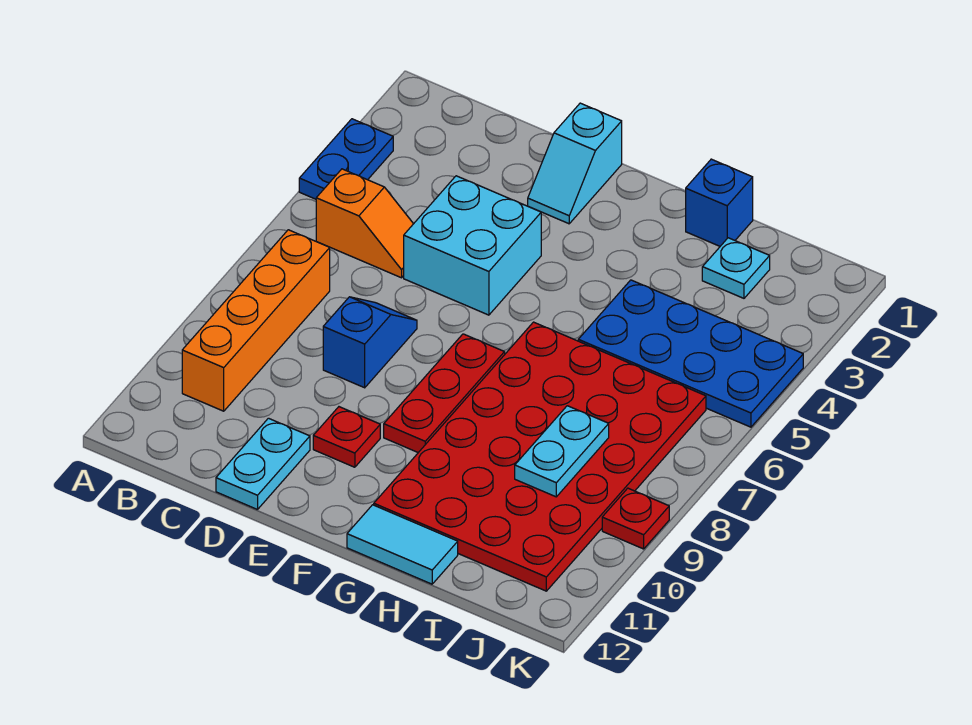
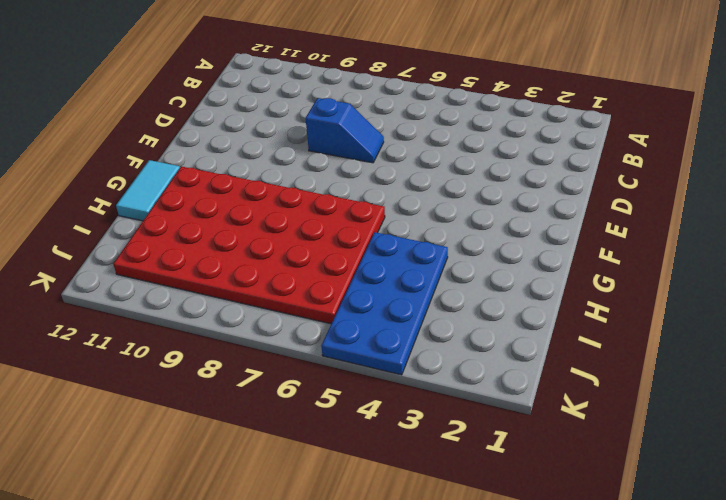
none -> blue 1x2 plate [299,119,393,199]
none -> orange 1x2 slope [316,169,413,278]
none -> orange 1x4 brick [182,230,330,411]

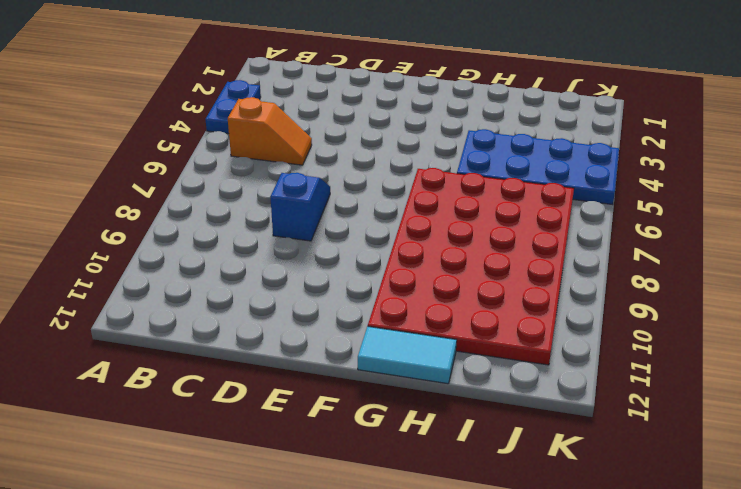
none -> orange 1x4 brick [182,230,330,411]
none -> cyan 2x2 brick [404,176,541,315]
none -> cyan 1x2 plate [216,418,310,510]

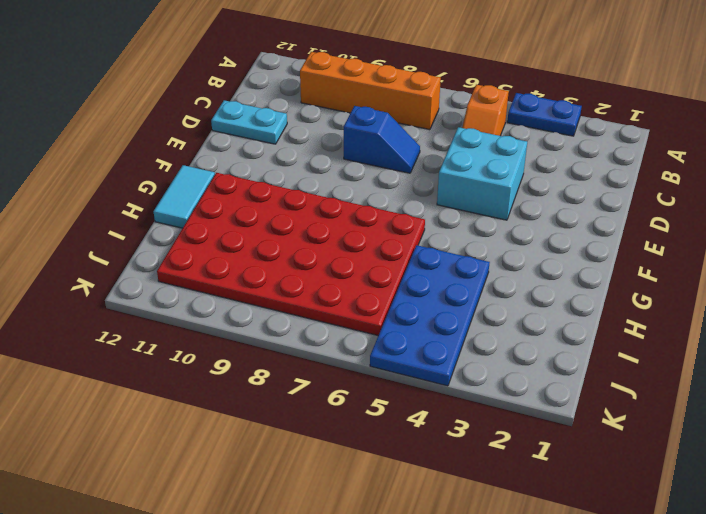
none -> cyan 1x2 slope [528,103,622,224]
none -> red 1x1 plate [313,407,380,467]
none -> red 1x3 plate [384,334,505,453]

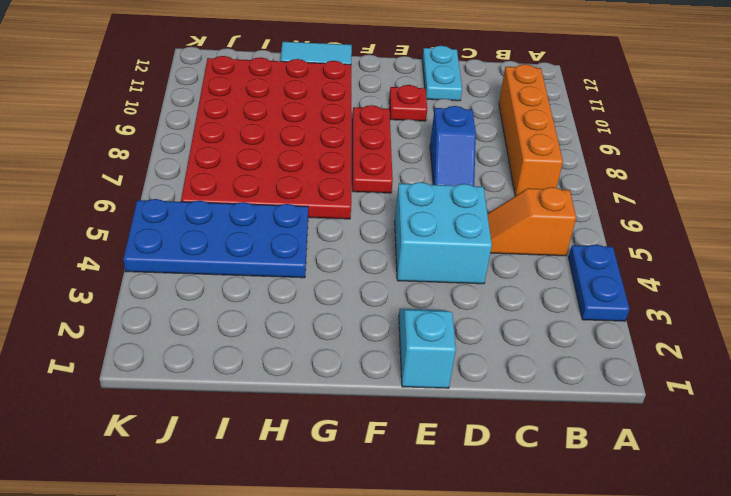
none -> blue 1x1 brick [686,159,753,246]
none -> cyan 1x1 plate [702,238,770,298]
none -> red 1x1 plate [602,488,669,549]

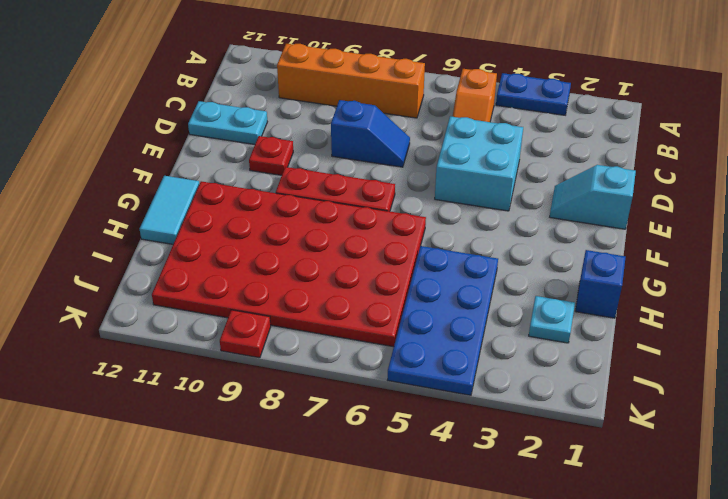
none -> cyan 1x2 plate [515,406,609,497]

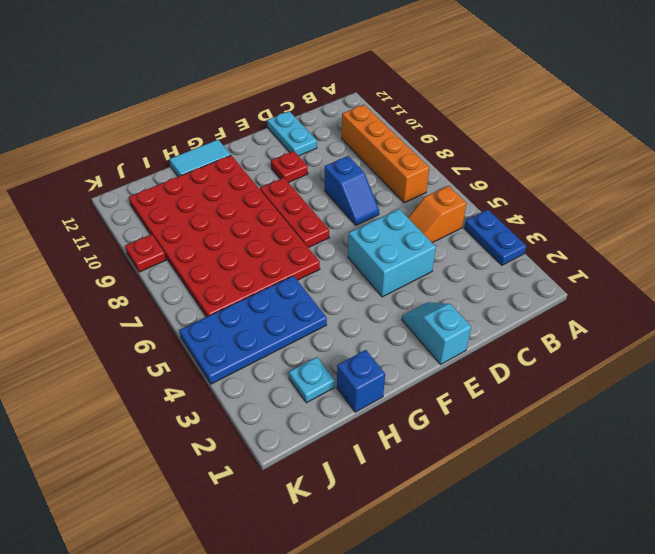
none -> cyan 1x2 plate [515,406,609,497]

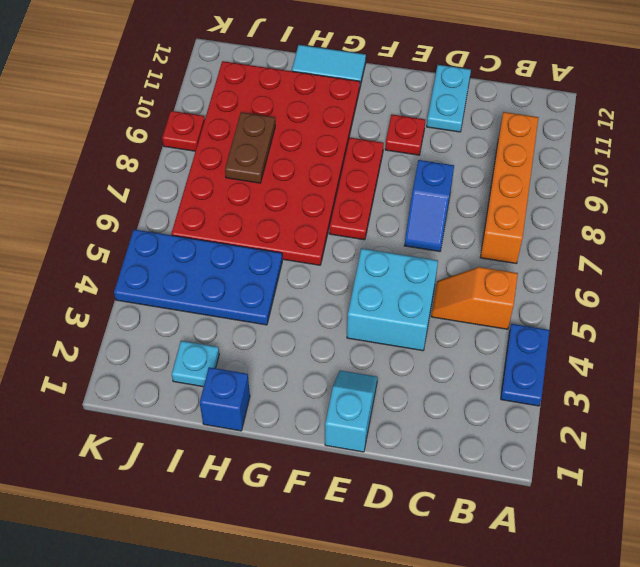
brown 1x2 plate [225,112,275,183] -> cyan 1x2 plate [515,406,609,497]

